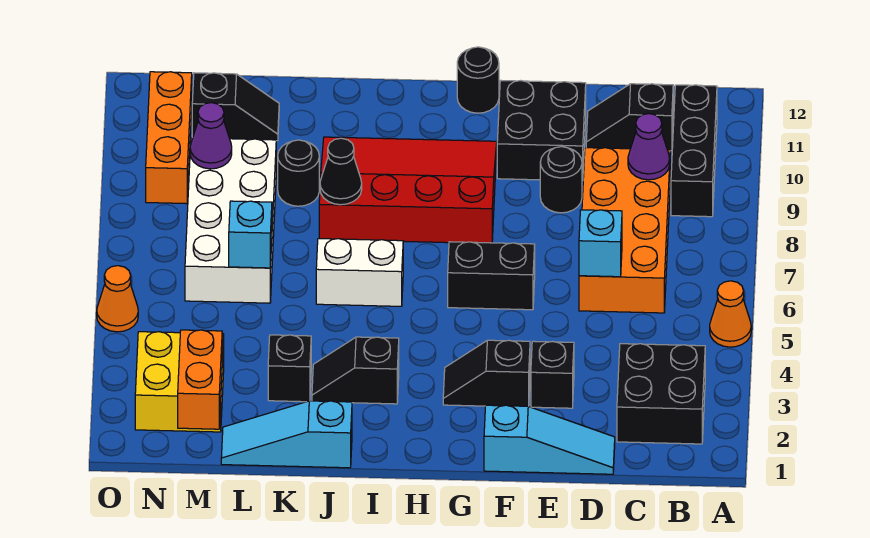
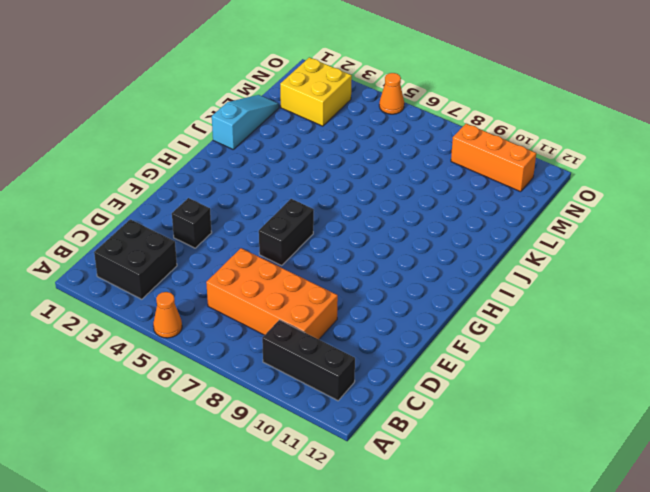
none -> black 1x2 slope [586,84,673,151]
none -> cyan 1x3 slope [484,405,615,474]
none -> black 1x1 round brick [540,147,582,213]

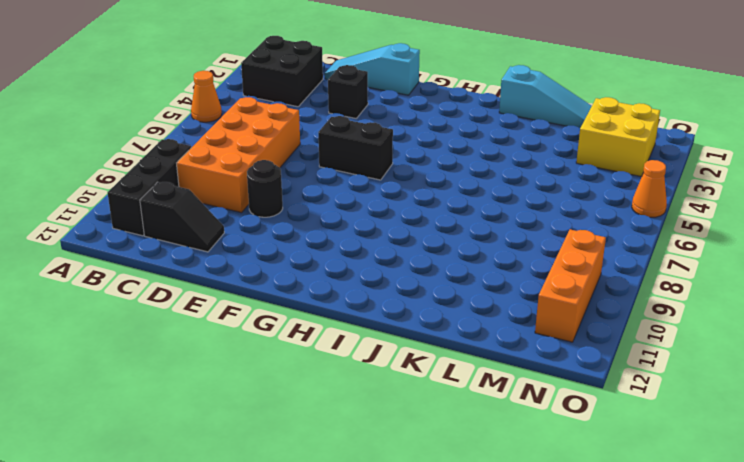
none -> black 2x2 brick [497,81,586,181]
none -> black 1x2 slope [443,340,530,406]
none -> red 3x4 slope [319,137,497,243]

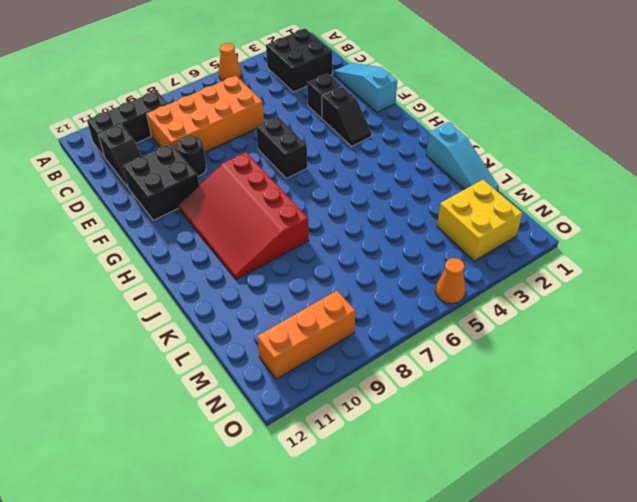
none -> black 1x1 round brick [457,47,499,113]
none -> black 1x2 slope [312,337,399,404]
none -> white 1x2 brick [316,239,403,306]

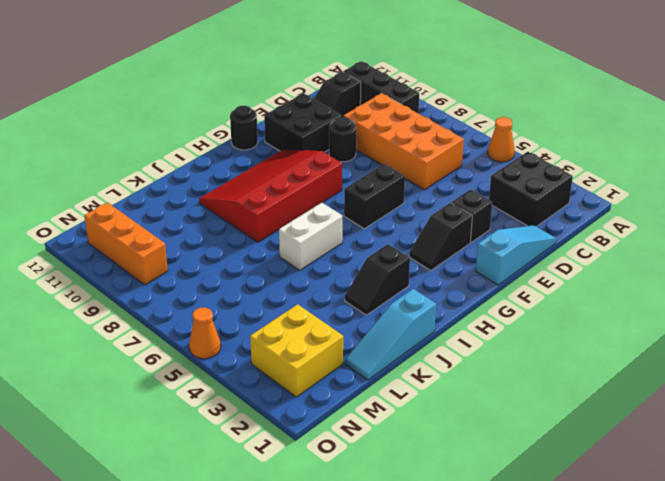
none -> black 1x1 brick [268,335,311,402]
none -> black 1x1 round brick [278,140,319,206]
none -> white 2x4 brick [185,138,276,303]

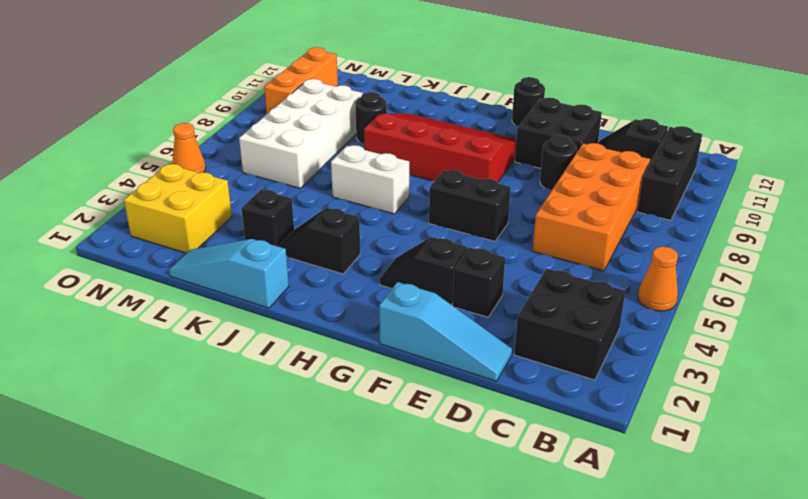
none -> black 1x2 slope [192,73,279,141]
none -> purple 1x1 cone [628,114,670,180]
none -> cyan 1x1 brick [579,210,622,277]

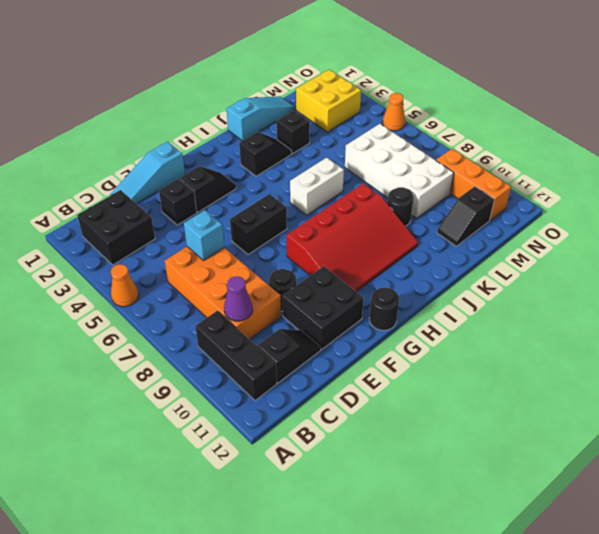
none -> black 1x1 cone [320,138,362,205]
none -> cyan 1x1 brick [229,201,272,268]
none -> orange 1x2 brick [178,330,222,429]

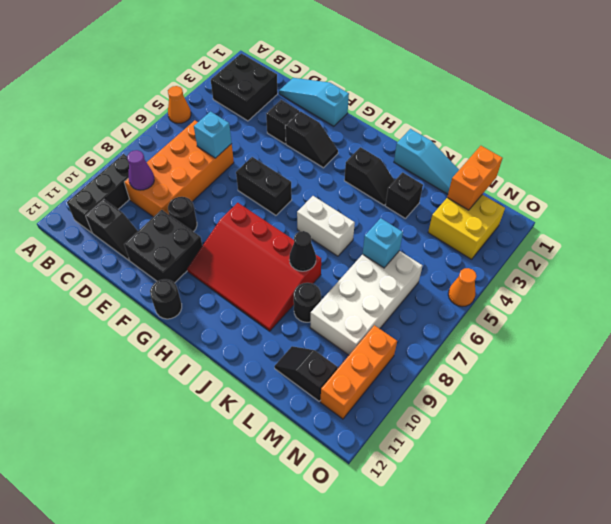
none -> purple 1x1 cone [190,103,232,169]

